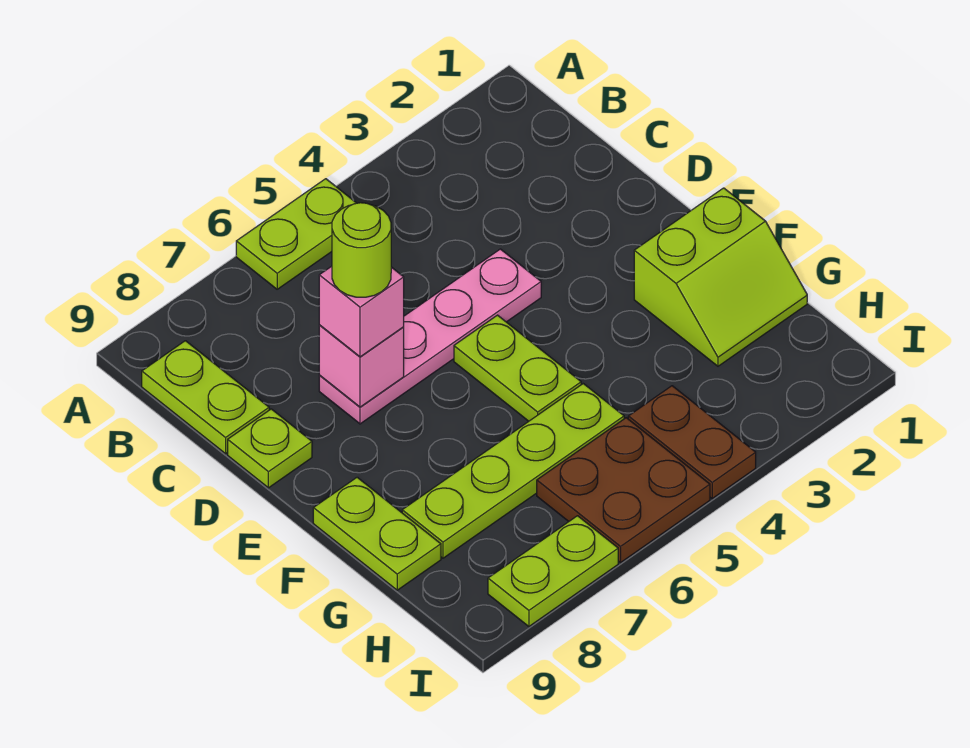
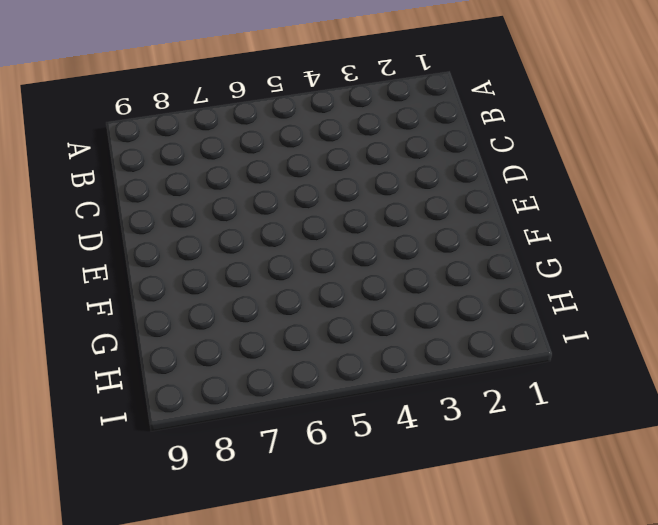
none -> lime 1x2 plate [236,179,356,289]
none -> lime 1x2 plate [142,341,269,454]
none -> pink 1x4 plate [319,249,541,424]

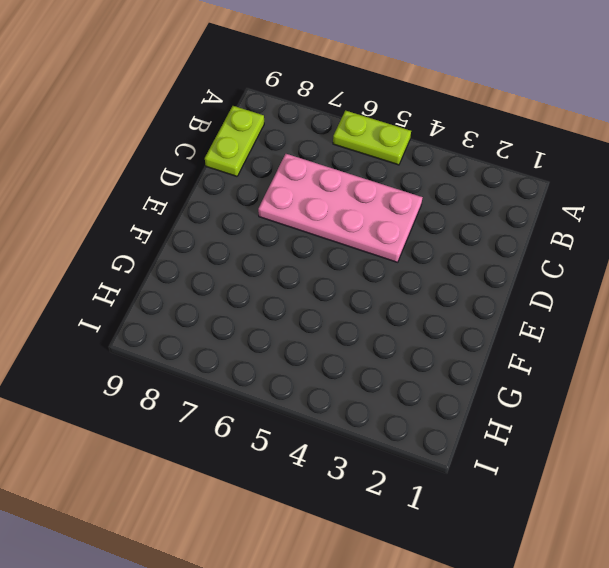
pink 2x4 plate [258,154,423,262] -> pink 1x4 plate [319,249,541,424]
none -> lime 1x1 plate [228,409,312,488]
none -> lime 1x2 plate [454,315,581,421]
none -> lime 2x2 slope [634,188,807,366]

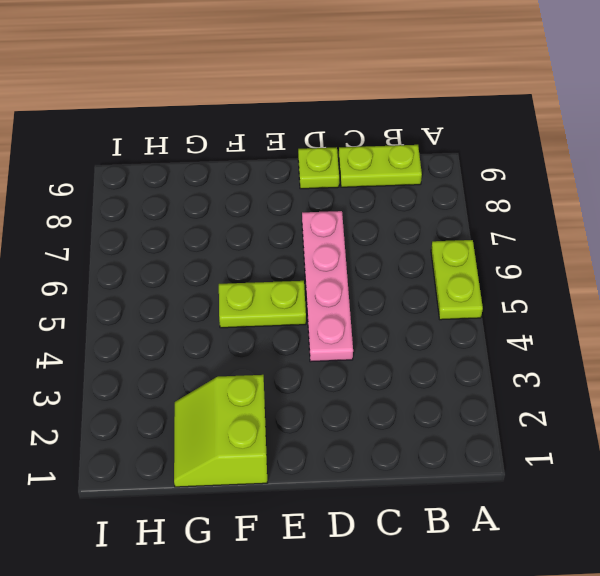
none -> lime 1x2 plate [313,477,441,590]
none -> lime 1x4 plate [402,384,624,558]
none -> brown 1x2 plate [628,386,756,499]

